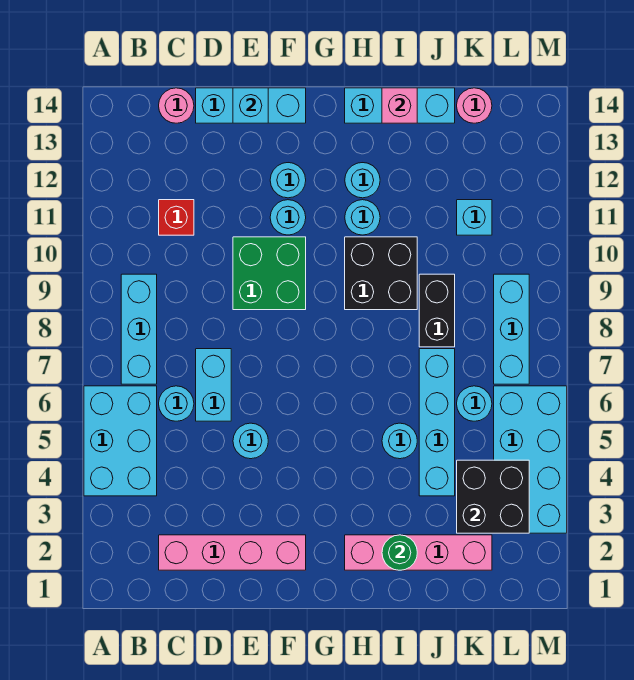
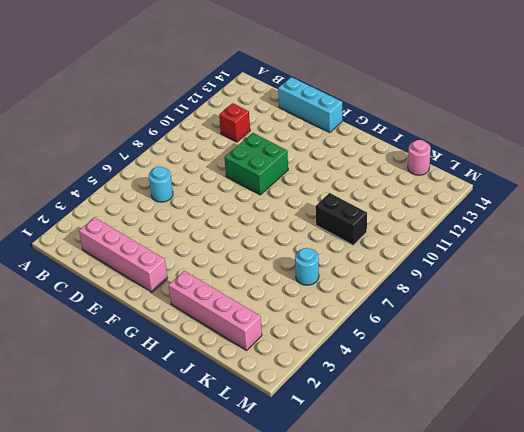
black 1x2 brick [316,193,367,245] -> black 1x2 brick turned to [419,274,455,347]
none -> cyan 2x3 brick [84,386,157,496]
none -> cyan 1x3 brick [121,274,157,384]
none -> pink 1x1 round brick [159,88,194,123]

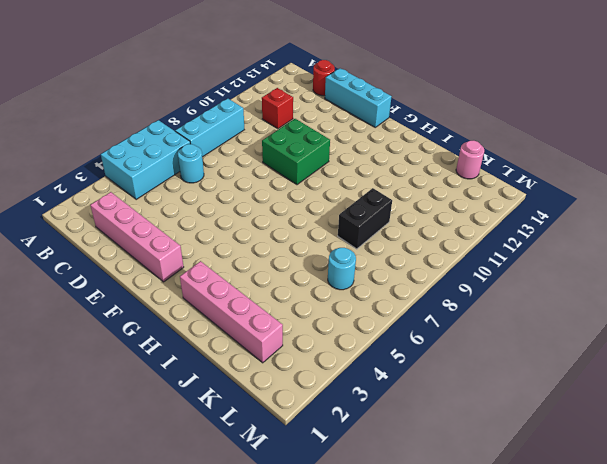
red 1x1 round brick [313,60,335,96] -> pink 1x1 round brick [159,88,194,123]
none -> cyan 1x2 brick [196,349,231,421]
none -> cyan 1x1 round brick [233,423,268,459]
none -> cyan 1x1 round brick [270,200,306,235]

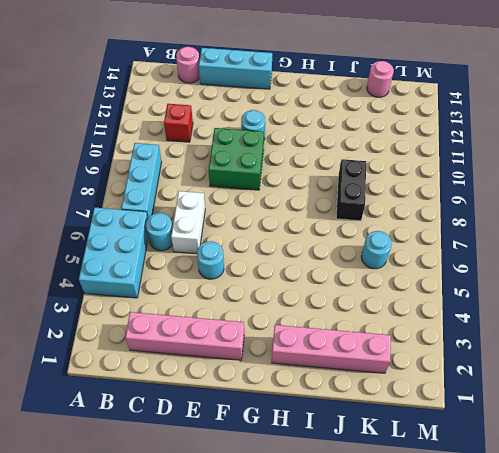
white 1x2 brick [171,191,205,254] -> cyan 1x2 brick [196,349,231,421]
none -> cyan 1x1 round brick [270,163,306,198]
none -> black 2x2 brick [345,237,417,310]
none -> cyan 1x1 round brick [345,200,380,235]

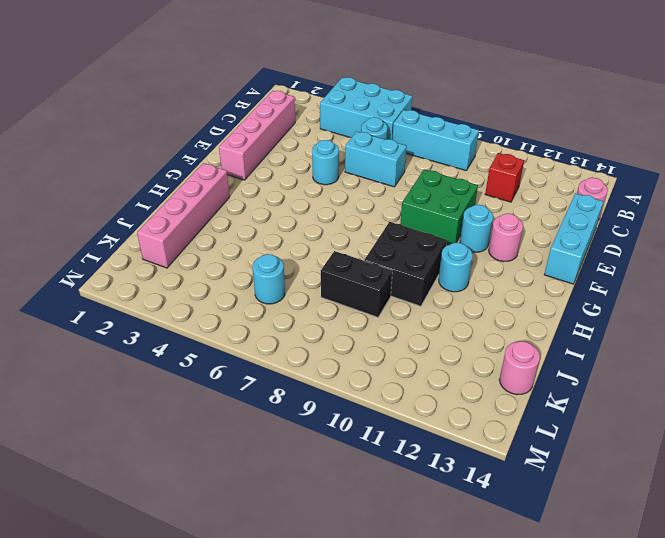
pink 1x1 round brick [489,213,523,262] -> cyan 1x1 round brick [270,163,306,198]
none -> cyan 1x1 round brick [345,163,380,198]
none -> cyan 1x3 brick [345,88,455,123]
none -> cyan 1x1 round brick [382,423,417,459]

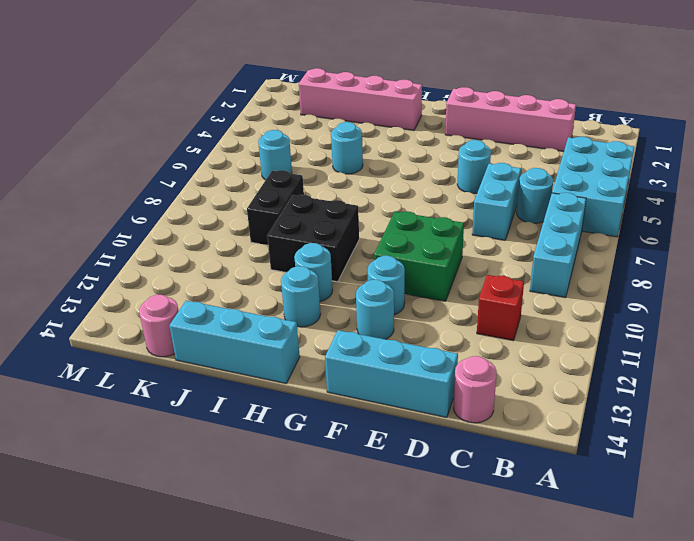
none -> cyan 1x4 brick [419,349,455,496]
none -> cyan 1x1 brick [457,200,492,235]
none -> cyan 2x4 brick [494,386,567,533]

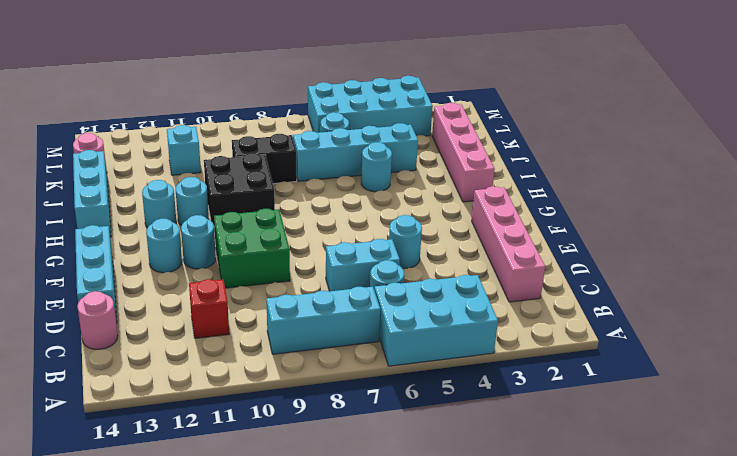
none -> cyan 1x3 brick [494,274,529,384]
none -> cyan 1x1 brick [233,88,268,123]
none -> green 1x1 round brick [382,535,417,570]

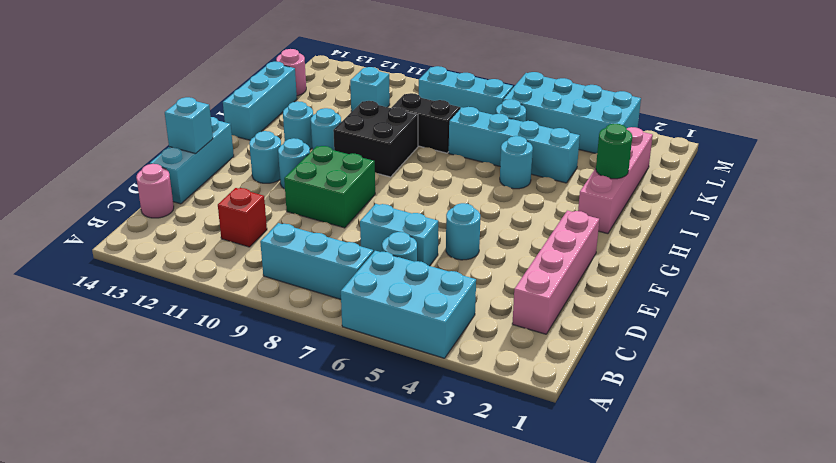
none -> pink 1x1 brick [382,88,417,123]
none -> black 2x2 brick [457,460,529,533]

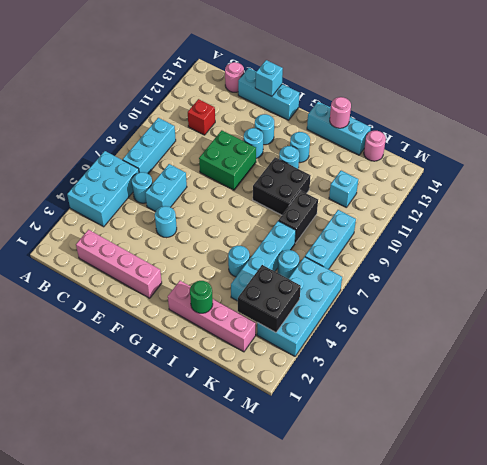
pink 1x1 round brick [330,97,351,128] -> pink 1x1 brick [382,88,417,123]

